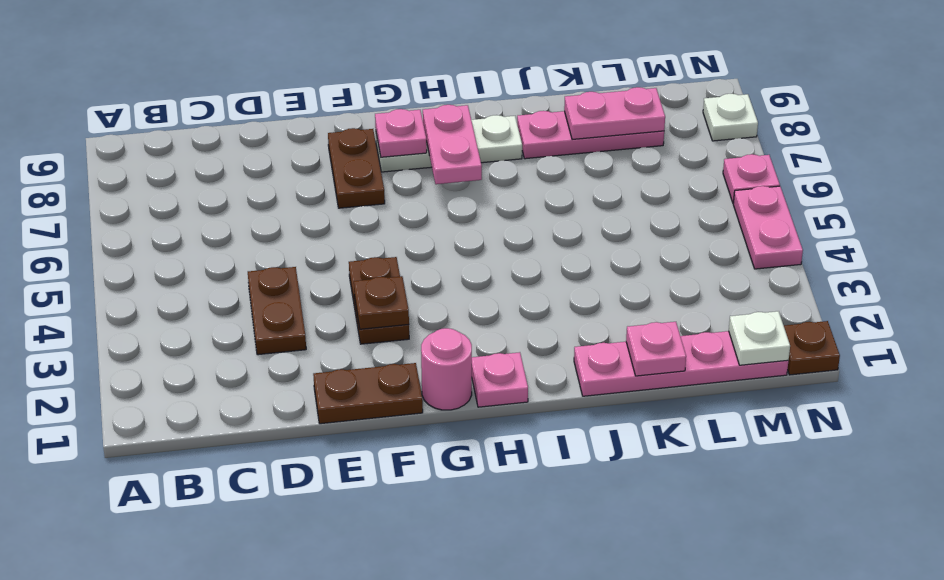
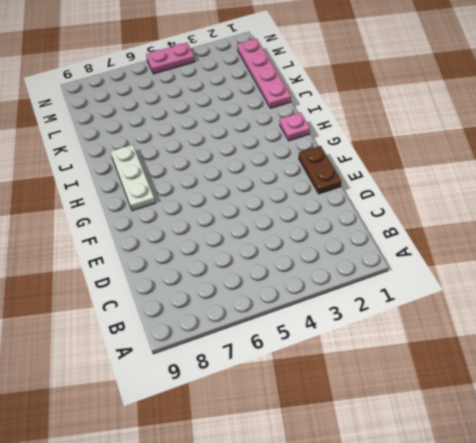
none -> brown 1x2 plate [248,267,306,355]
none -> brown 1x2 plate [349,257,409,344]
none -> brown 1x2 plate [328,128,385,208]

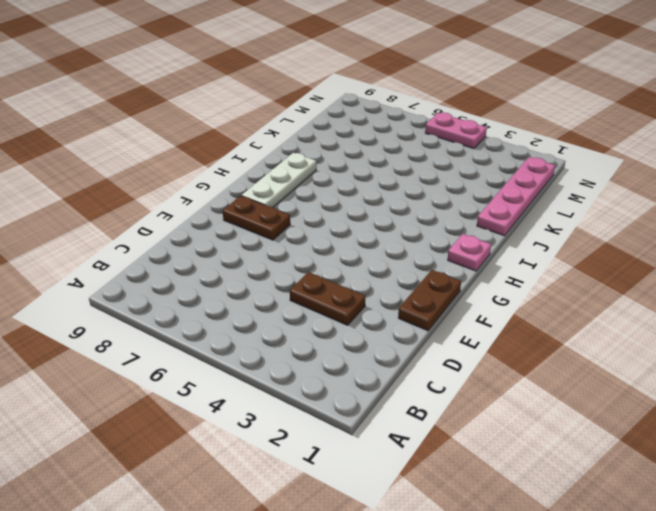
none -> brown 1x2 plate [349,257,409,344]
none -> pink 1x1 round brick [421,328,472,410]
none -> pink 1x3 plate [517,111,664,159]

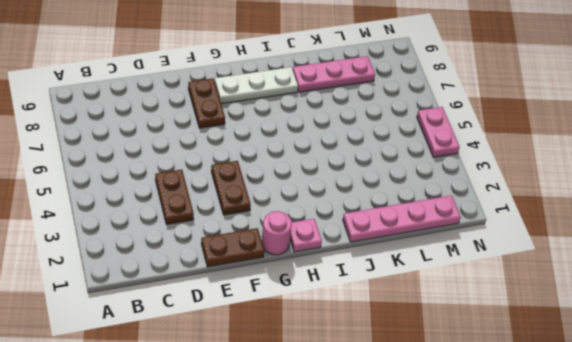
none -> brown 1x1 plate [784,321,840,375]
none -> pink 1x1 plate [723,154,780,203]
none -> white 1x1 plate [703,94,758,141]

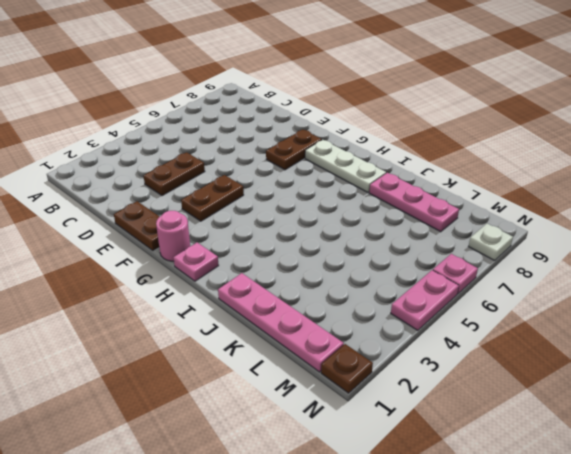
none -> brown 1x1 plate [354,276,409,329]
none -> pink 1x1 plate [375,109,427,157]
none -> pink 1x2 plate [423,105,482,184]

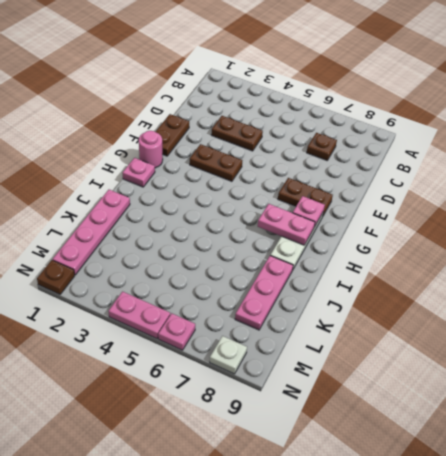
brown 1x1 plate [307,133,337,160] -> brown 1x1 plate moved to [354,276,409,329]
none -> pink 1x1 plate [626,322,686,376]
none -> pink 1x2 plate [564,87,665,140]
none -> white 1x1 plate [729,311,790,365]

